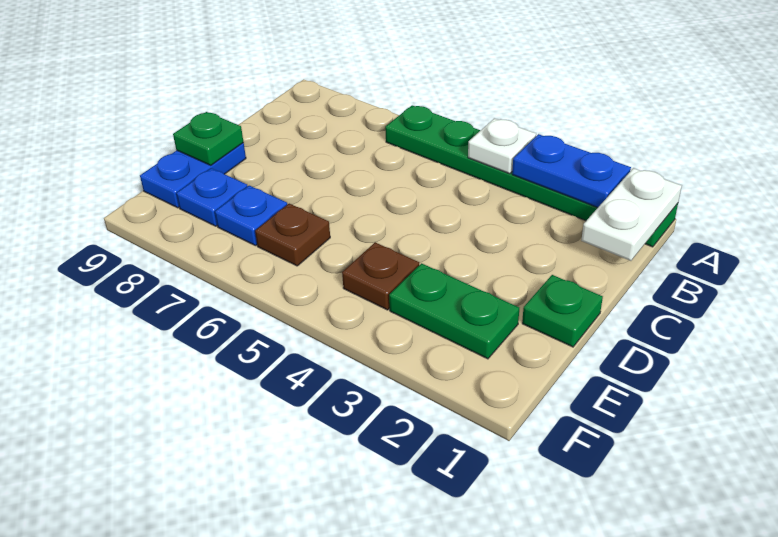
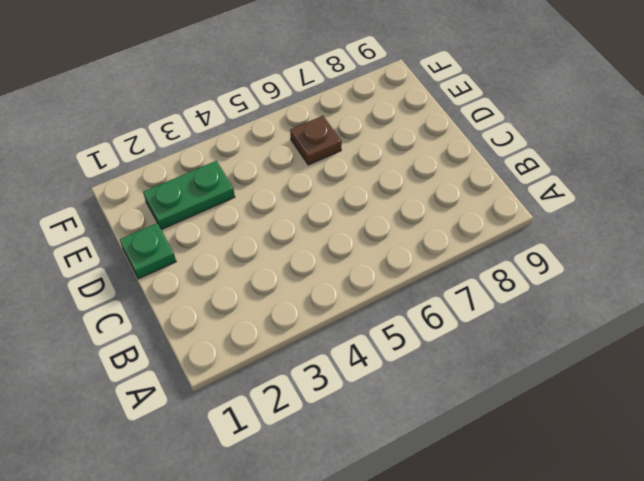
none -> green 1x6 plate [385,105,678,247]
none -> blue 1x2 plate [140,143,246,208]
none -> brown 1x1 plate [342,242,419,310]

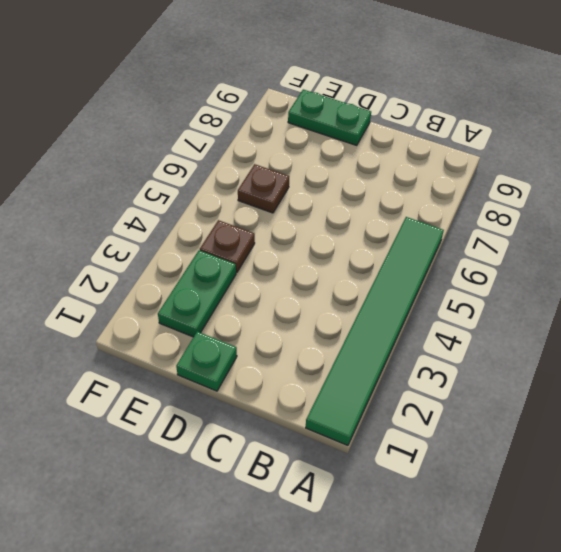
green 1x6 tile [306,217,444,445] -> green 1x6 plate [385,105,678,247]
green 1x2 plate [288,89,371,145] -> blue 1x2 plate [140,143,246,208]
none -> blue 1x1 plate [215,186,287,246]
none -> blue 1x1 plate [176,168,248,226]
none -> white 1x2 plate [581,168,682,261]

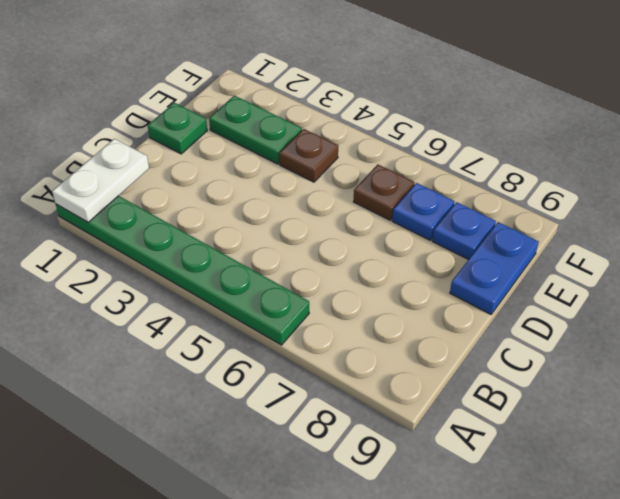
none -> blue 1x2 plate [512,134,631,207]
none -> white 1x1 plate [468,118,536,174]
none -> green 1x1 plate [173,112,243,165]

